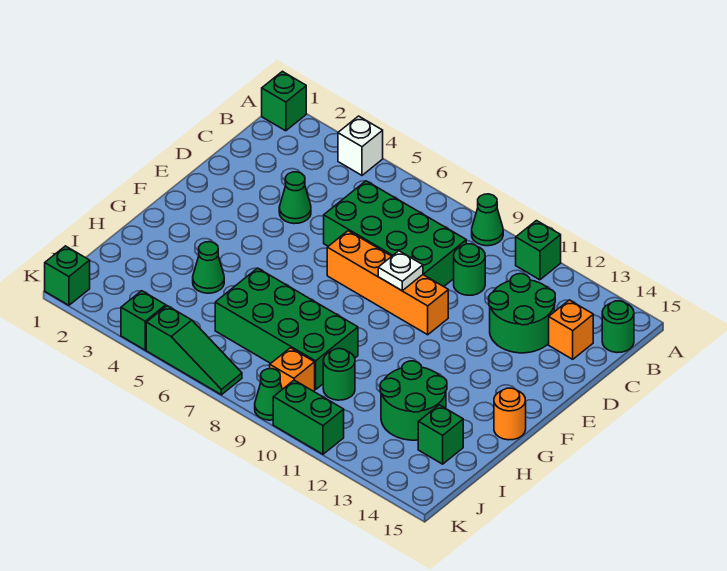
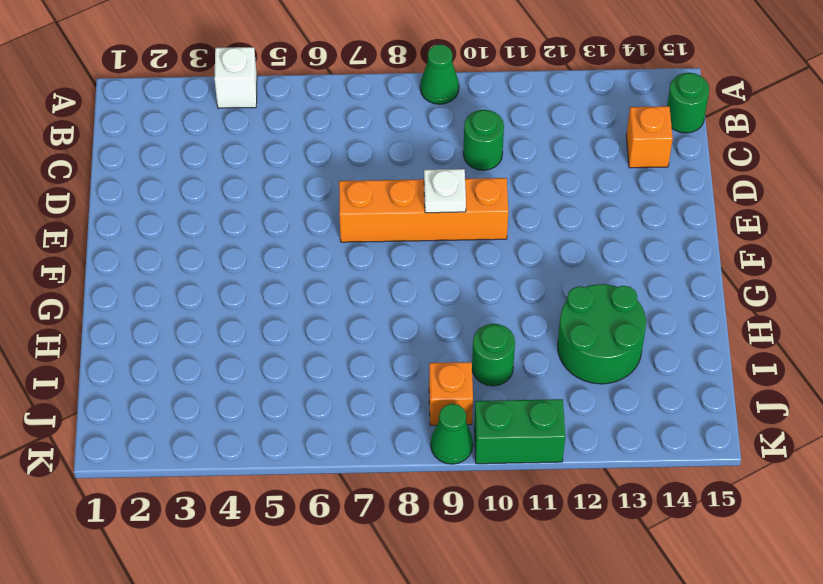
none -> green 1x1 brick [262,71,306,131]
none -> green 1x1 brick [516,221,561,280]
none -> green 2x4 brick [324,181,466,287]

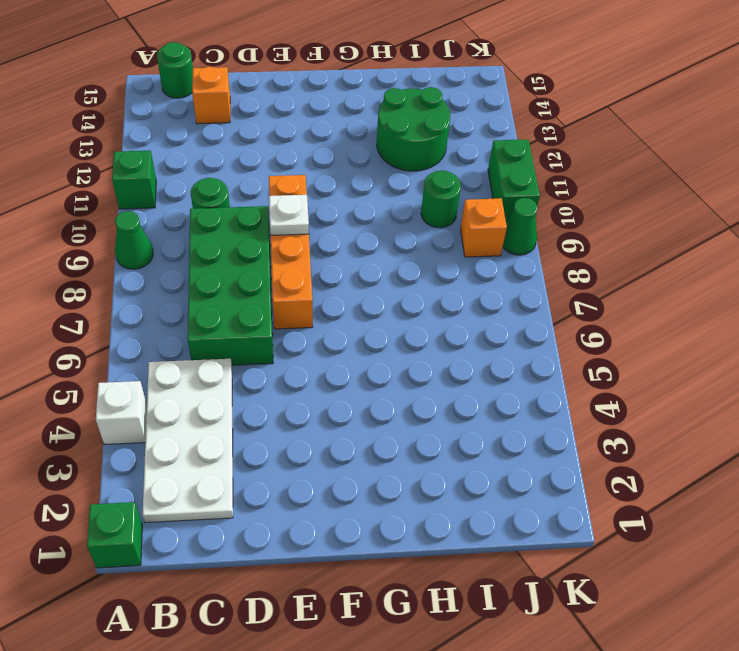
white 2x4 plate [142,359,233,523] -> none
none -> green 2x2 round brick [489,274,555,353]
none -> green 1x1 cone [279,172,311,224]
none -> orange 1x1 round brick [494,388,526,440]

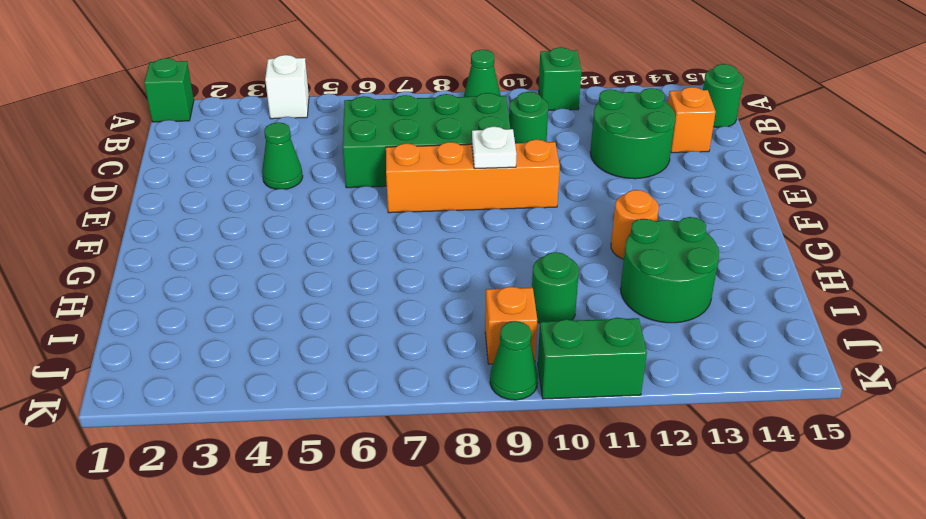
orange 1x1 round brick [611,190,659,259] -> orange 1x1 round brick moved to [494,388,526,440]
none -> green 1x1 cone [193,242,224,293]
none -> green 2x4 brick [215,268,358,390]
none -> green 1x1 brick [418,405,463,464]

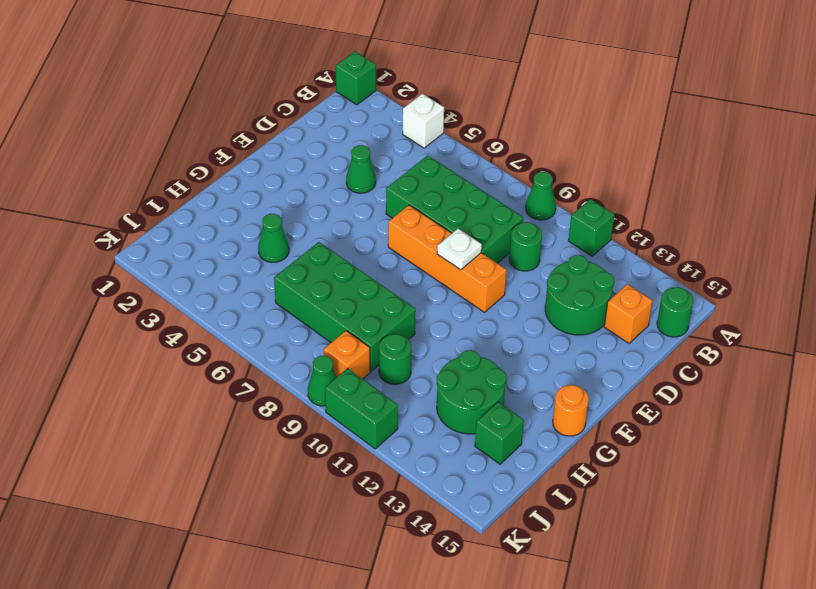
none -> green 1x1 brick [45,246,90,305]
none -> green 1x1 brick [121,291,166,350]
none -> green 1x3 slope [146,306,242,395]

